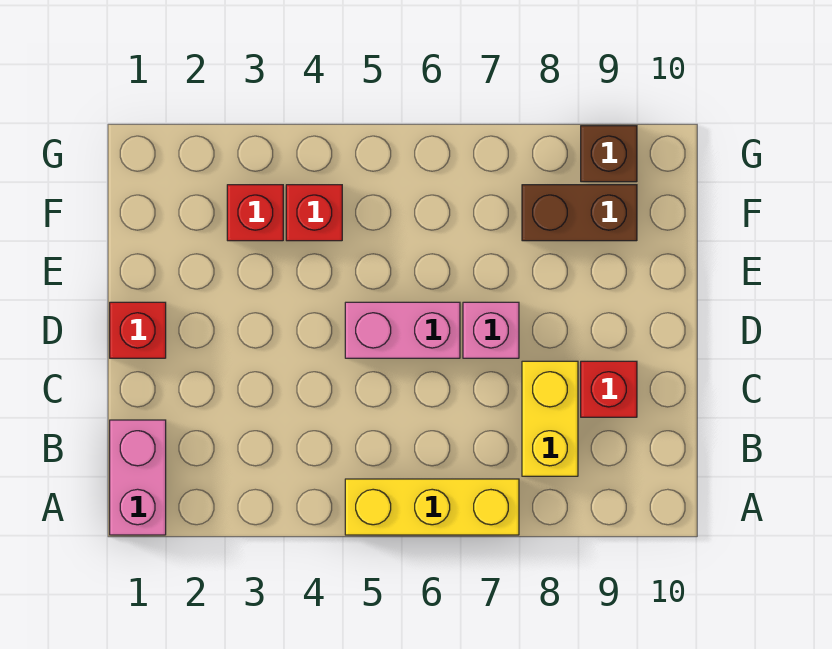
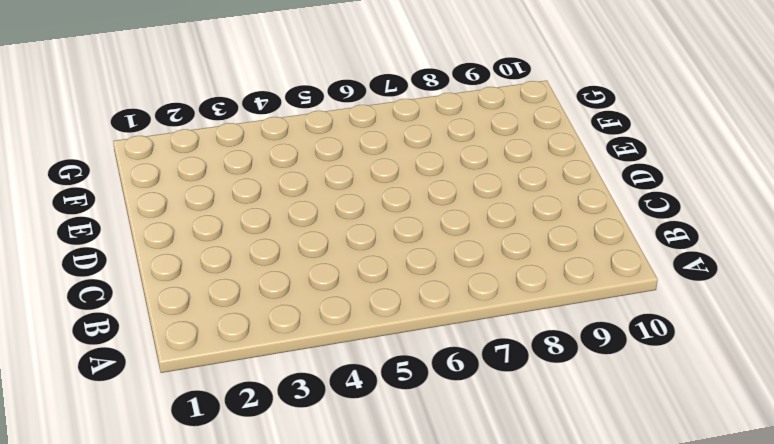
none -> pink 1x2 brick [110,420,166,535]
none -> yellow 1x3 brick [345,479,519,535]

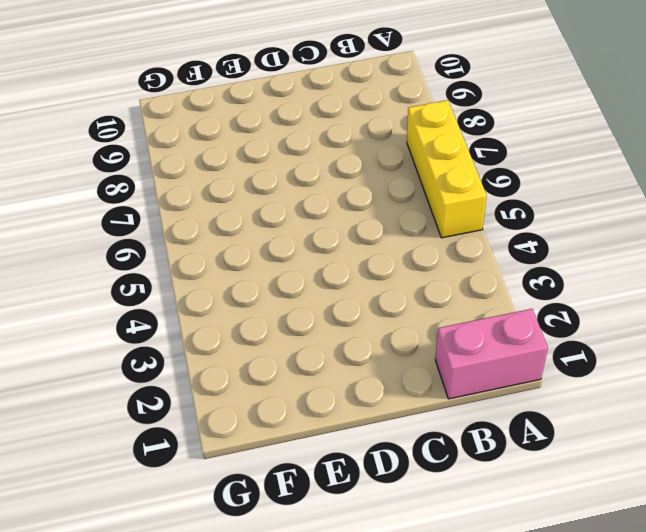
none -> yellow 1x2 brick [522,361,578,476]
none -> red 1x1 brick [581,361,637,417]

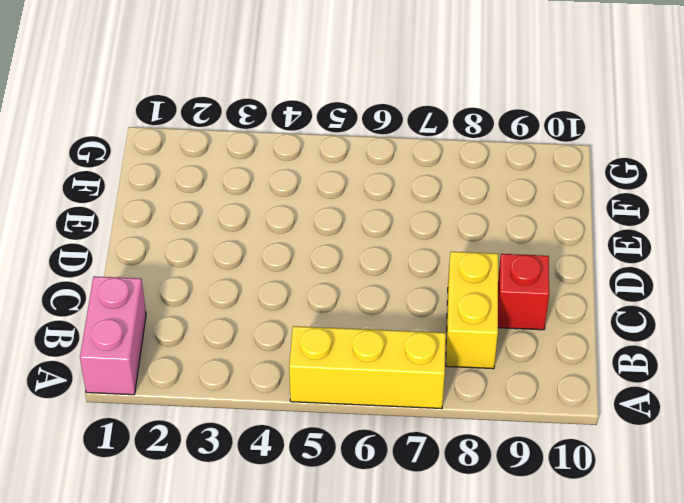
none -> red 1x1 brick [110,302,166,358]
none -> pink 1x2 brick [345,302,460,358]

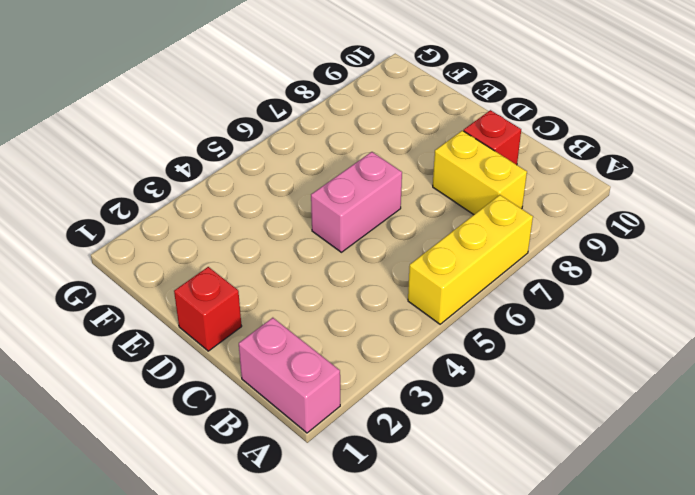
none -> pink 1x1 brick [463,302,519,358]
none -> red 1x1 brick [227,185,283,241]

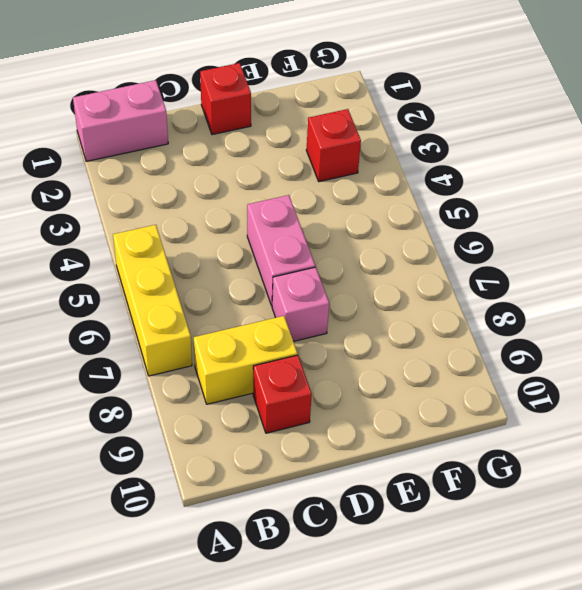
none -> red 1x1 brick [286,185,342,241]
none -> brown 1x2 brick [522,185,637,241]

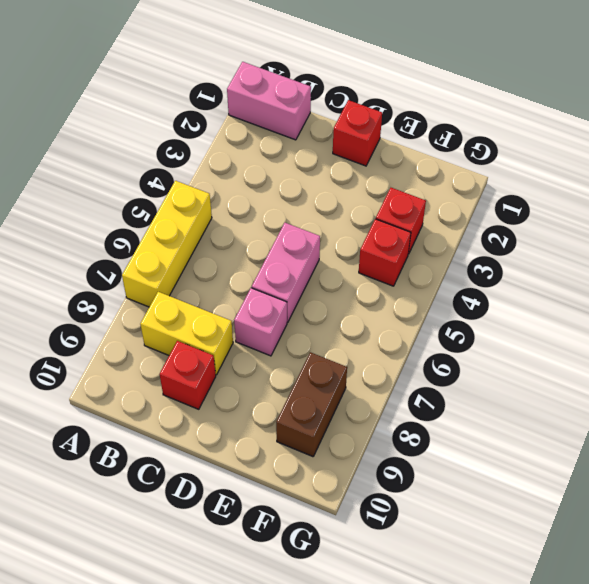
none -> brown 1x1 brick [581,126,637,182]

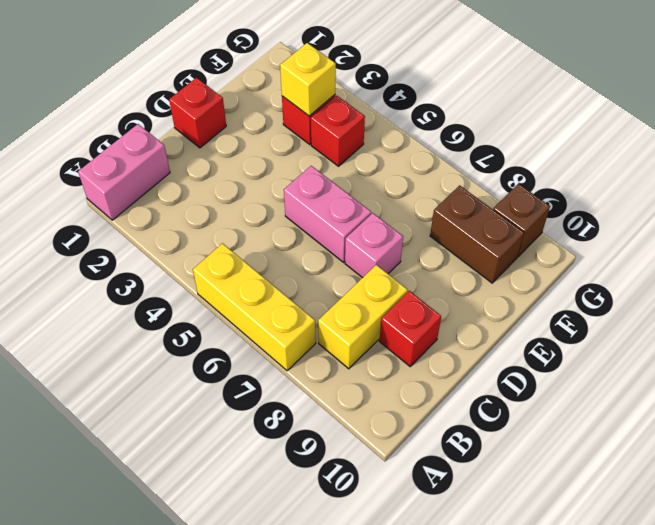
yellow 1x1 brick [280,43,336,116] -> none

